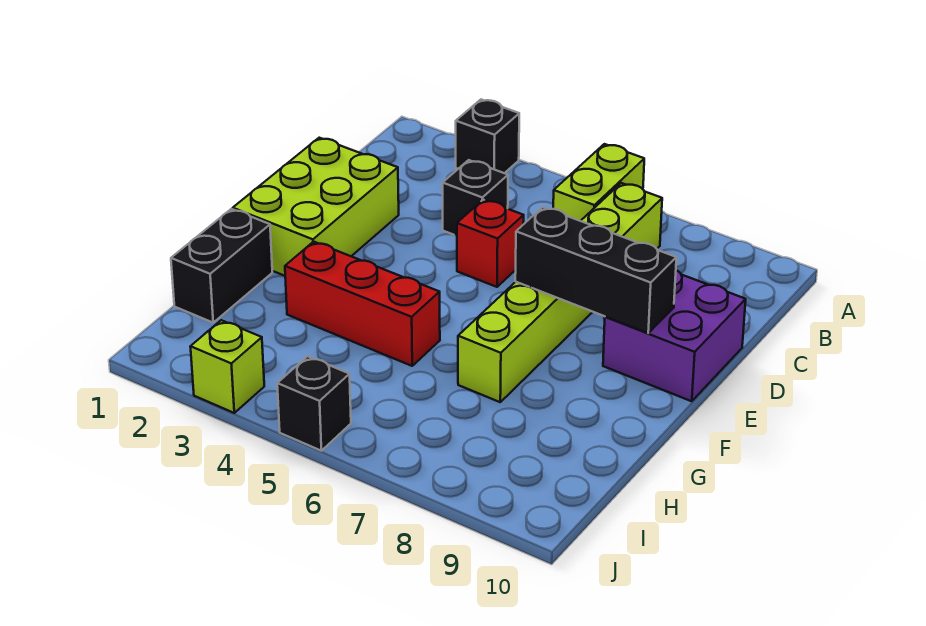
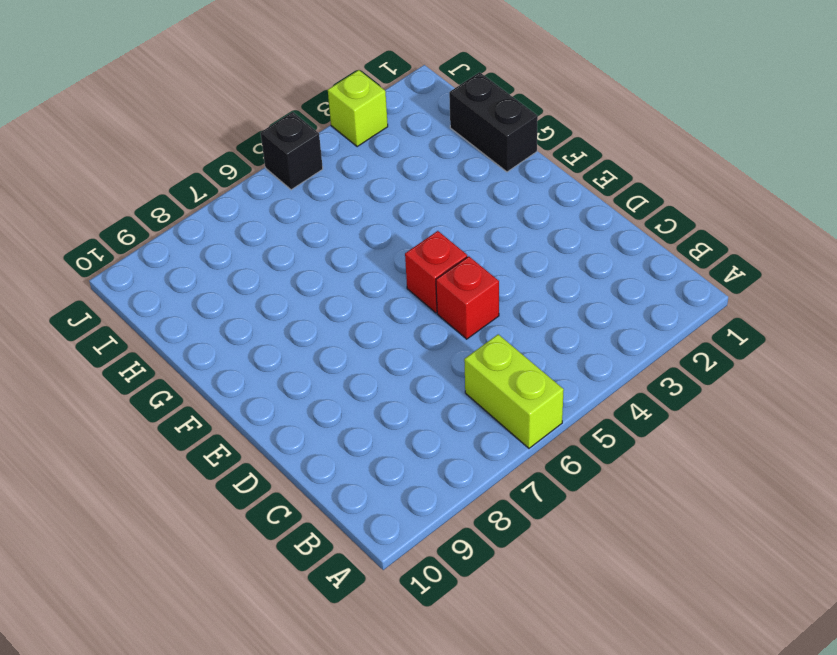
red 1x1 brick [405,231,467,313] -> none
none -> black 1x1 brick [456,100,519,173]
none -> lime 1x6 brick [458,183,662,402]
none -> black 1x1 brick [443,160,508,236]

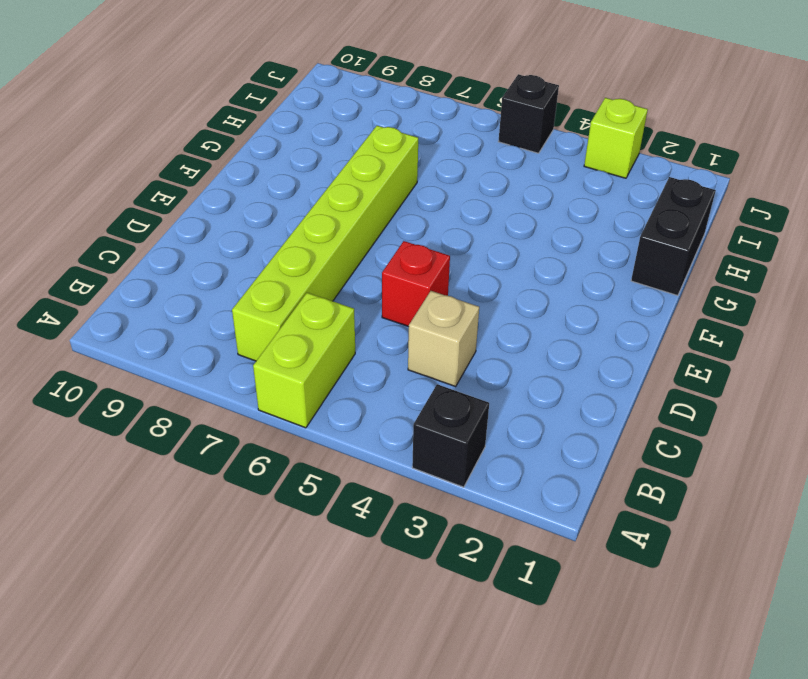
tan 1x1 brick [408,291,479,386] -> black 1x1 brick [443,160,508,236]
none -> lime 2x3 brick [233,138,399,276]
none -> purple 2x2 brick [603,270,746,401]
none -> red 1x3 brick [285,242,440,366]

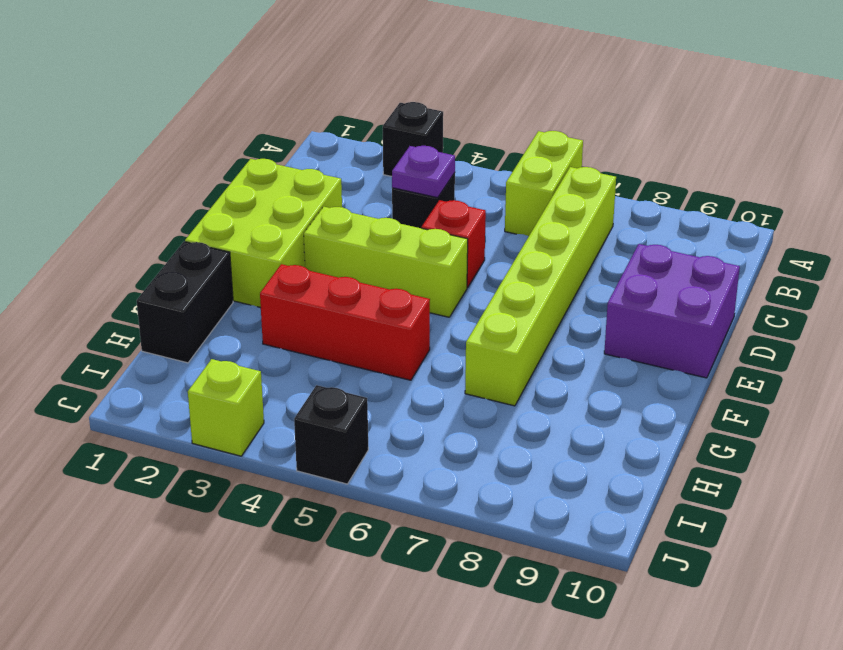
purple 1x1 plate [392,146,455,198] -> none
lime 1x3 brick [304,207,468,317] -> none
none -> black 1x3 brick [515,207,677,333]

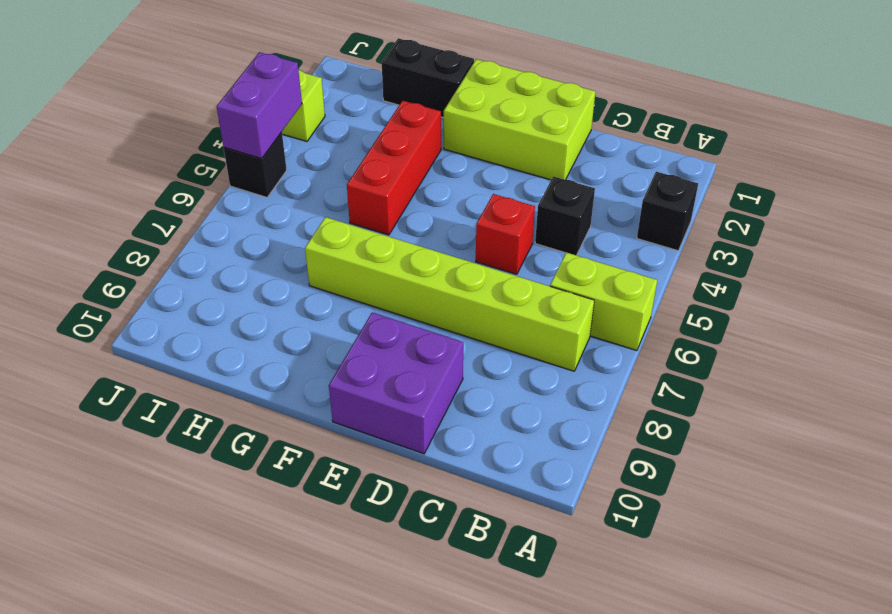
purple 1x2 brick [217,52,302,159] -> none
none -> black 1x3 brick [515,207,677,333]

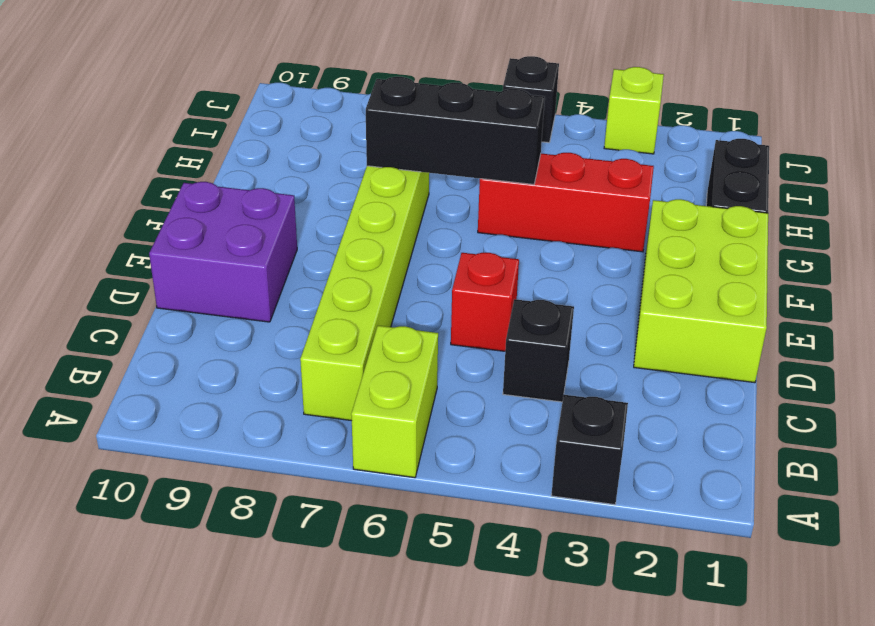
black 1x3 brick [366,77,545,184] -> black 1x3 brick moved to [515,207,677,333]

